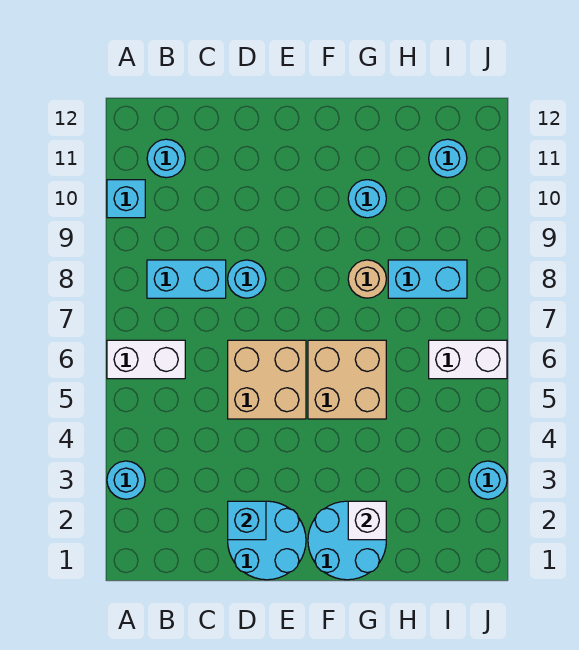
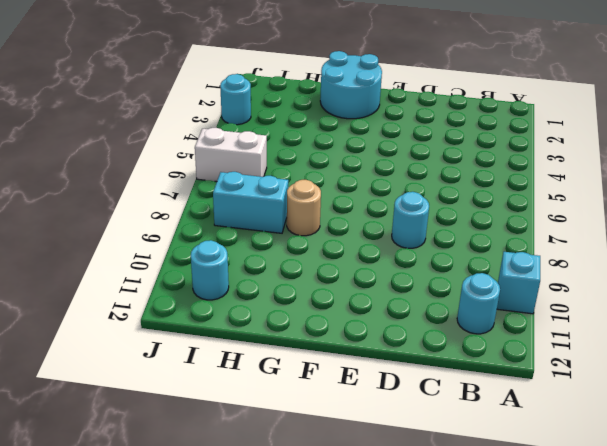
none -> cyan 1x1 round brick [107,461,145,499]
none -> white 1x2 brick [107,340,185,379]
none -> cyan 1x2 brick [147,260,226,298]

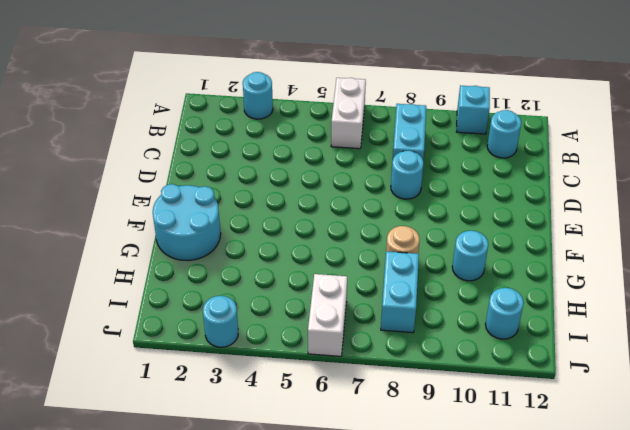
none -> cyan 2x2 round brick [228,501,306,580]
none -> tan 2x2 brick [228,340,306,419]
none -> tan 2x2 brick [308,340,386,419]

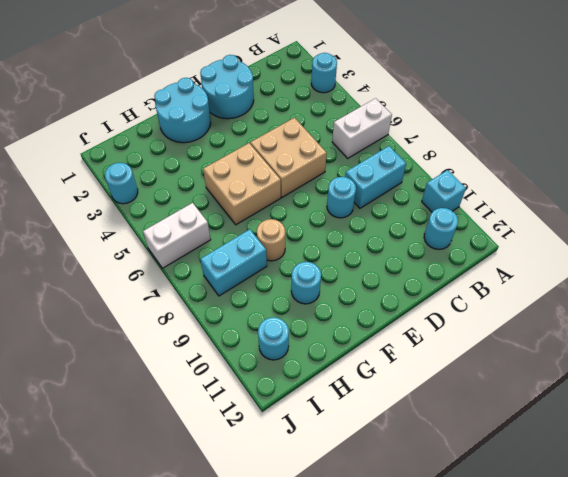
none -> cyan 1x1 brick [228,501,266,540]
none -> white 1x1 brick [348,501,386,540]

